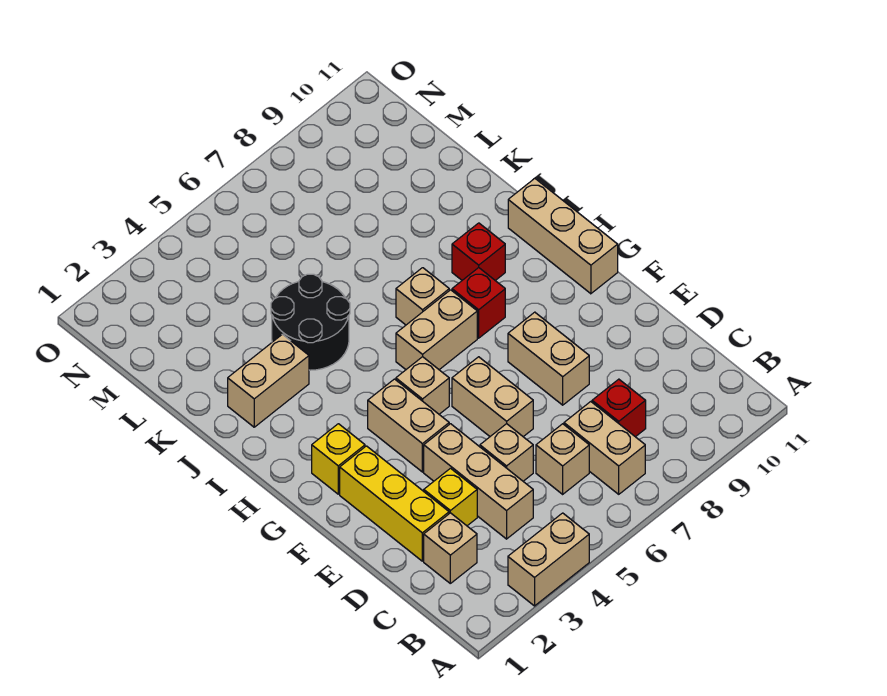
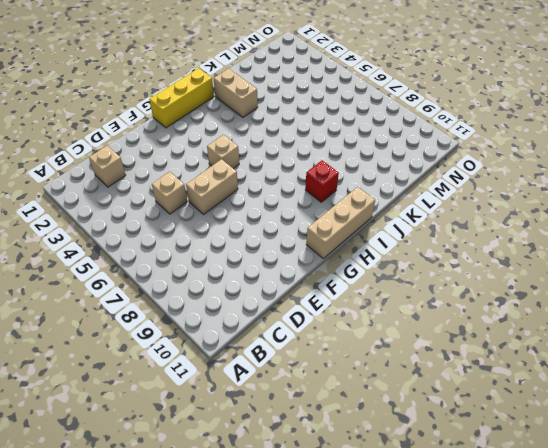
yellow 1x3 brick [149,68,214,128] -> yellow 1x3 brick moved to [340,446,449,561]
none -> tan 1x2 brick [508,513,589,606]
none -> tan 1x2 brick [564,402,645,494]
none -> tan 1x3 brick [424,424,533,539]

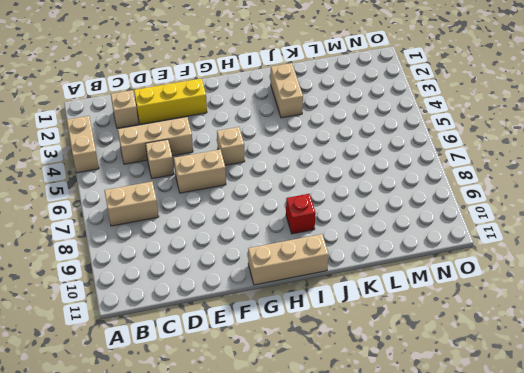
none -> tan 1x1 brick [536,424,589,494]
none -> red 1x1 brick [592,379,646,437]
none -> yellow 1x1 brick [424,468,477,526]

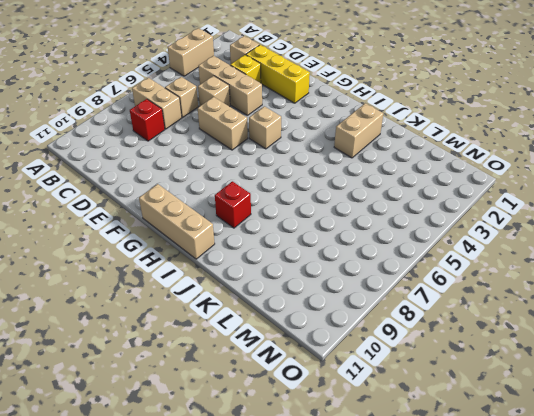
none -> tan 1x2 brick [508,312,589,405]
none -> tan 1x2 brick [368,379,449,472]
none -> yellow 1x1 brick [312,424,365,494]

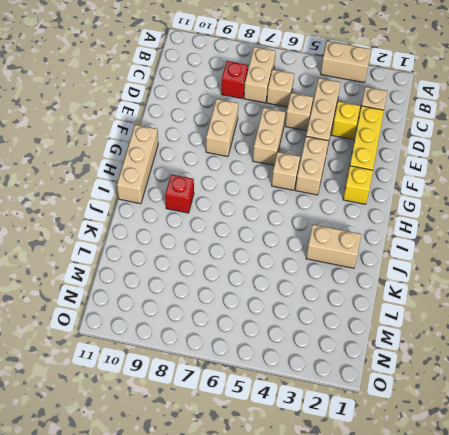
none -> tan 1x2 brick [396,290,477,370]
none -> red 1x1 brick [452,268,505,338]
none -> tan 1x1 brick [396,268,449,325]

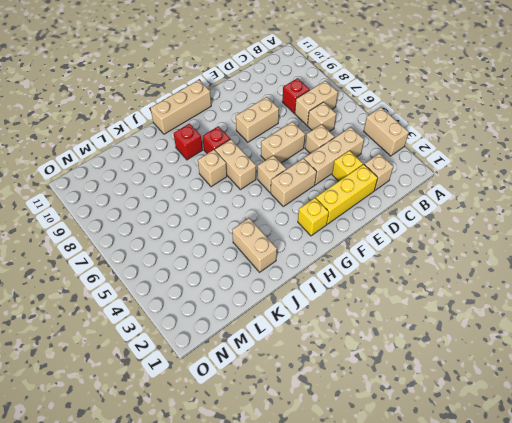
none -> black 2x2 round brick [271,274,350,370]

